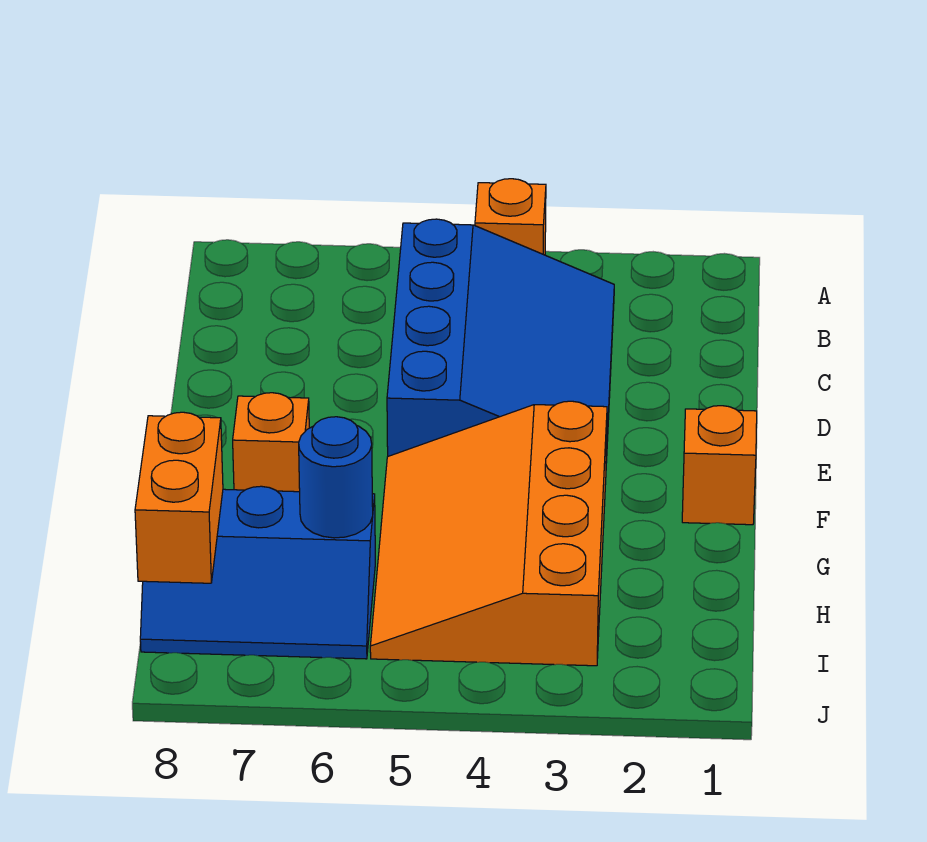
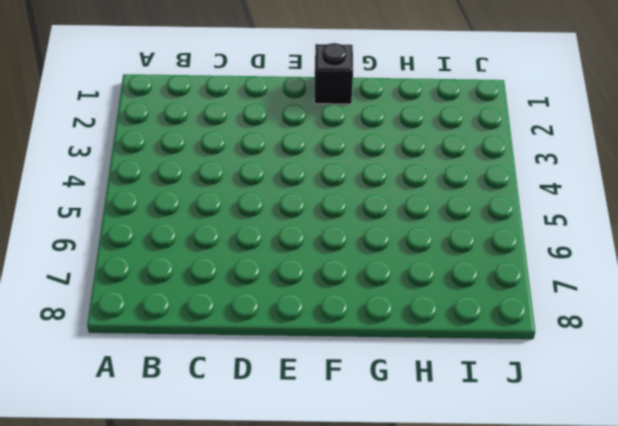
black 1x1 brick [314,43,353,104] -> orange 1x1 brick [682,406,757,525]
none -> orange 1x1 brick [475,179,546,255]
none -> blue 3x4 slope [387,219,614,463]

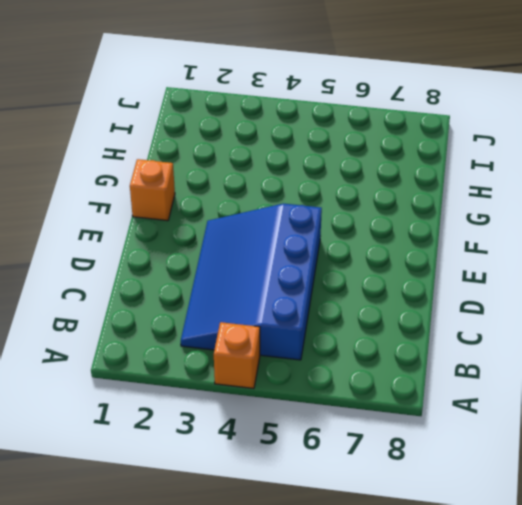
none -> orange 3x4 slope [370,401,607,666]
none -> orange 1x1 brick [233,393,309,492]

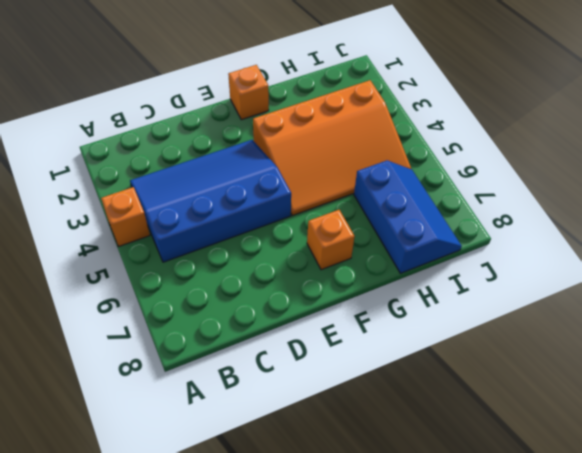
none -> blue 1x1 round brick [299,417,373,538]
none -> orange 1x2 brick [135,412,223,583]

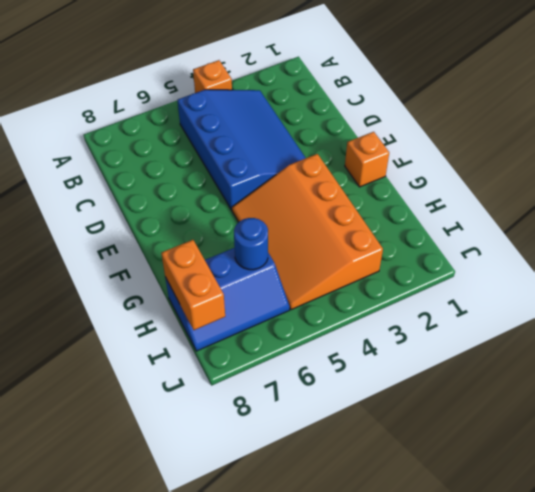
none -> orange 1x1 brick [233,393,309,492]

